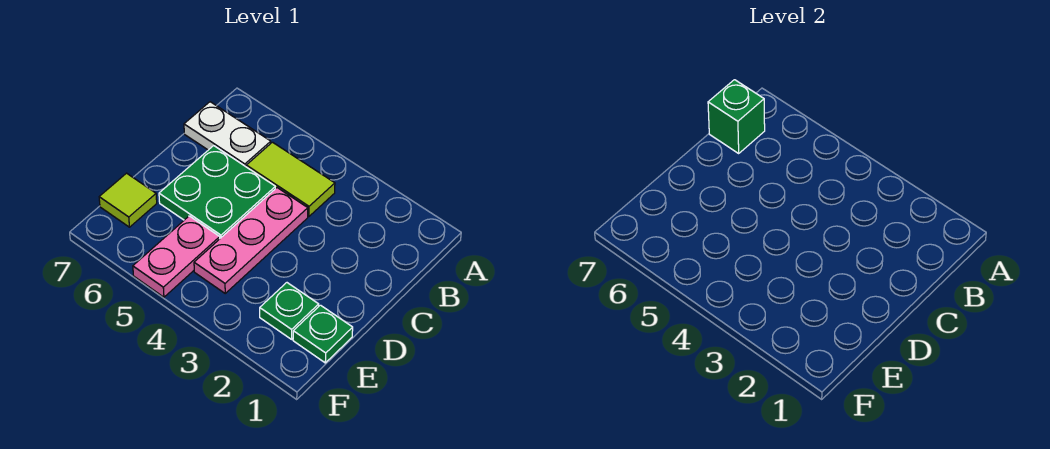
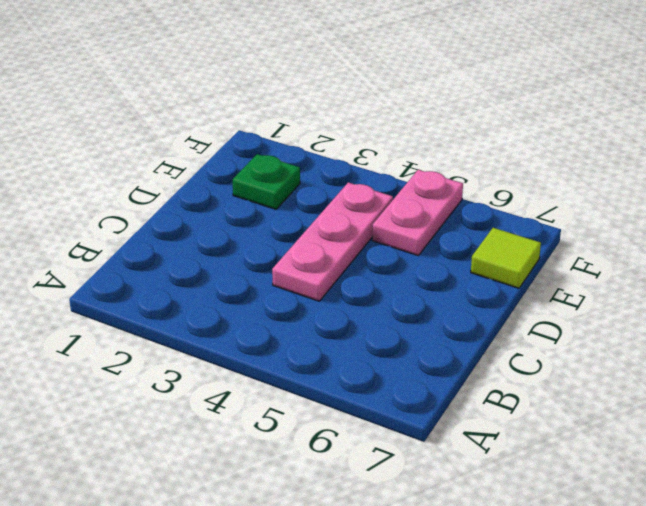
none -> lime 1x2 tile [246,142,335,217]
none -> white 1x2 plate [184,102,271,167]

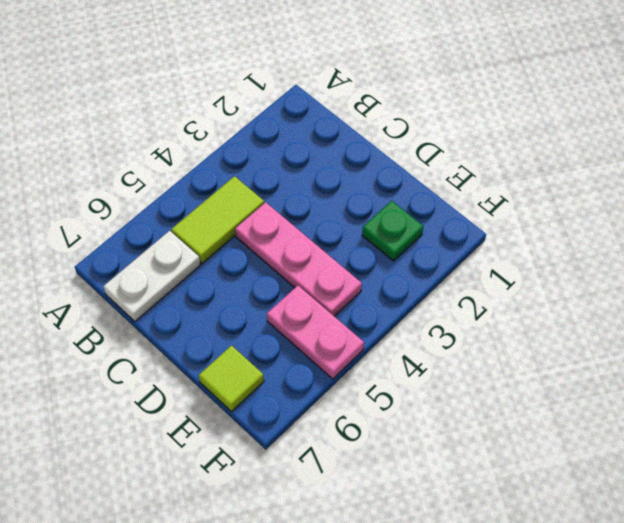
none -> green 2x2 plate [159,146,275,238]
none -> green 1x1 plate [293,305,353,363]

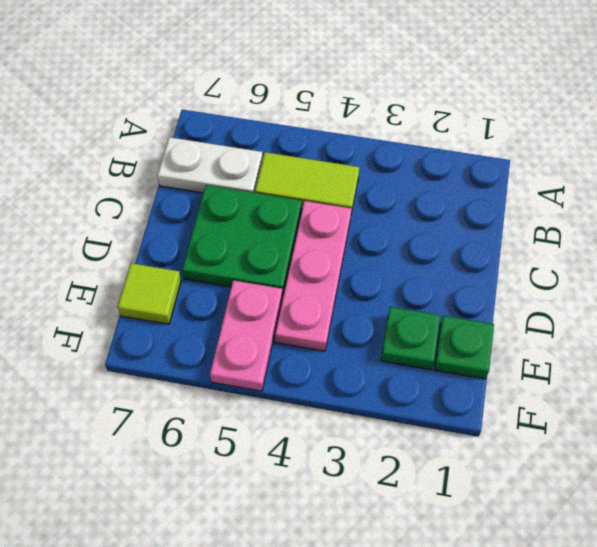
none -> green 1x1 brick [708,80,765,153]

